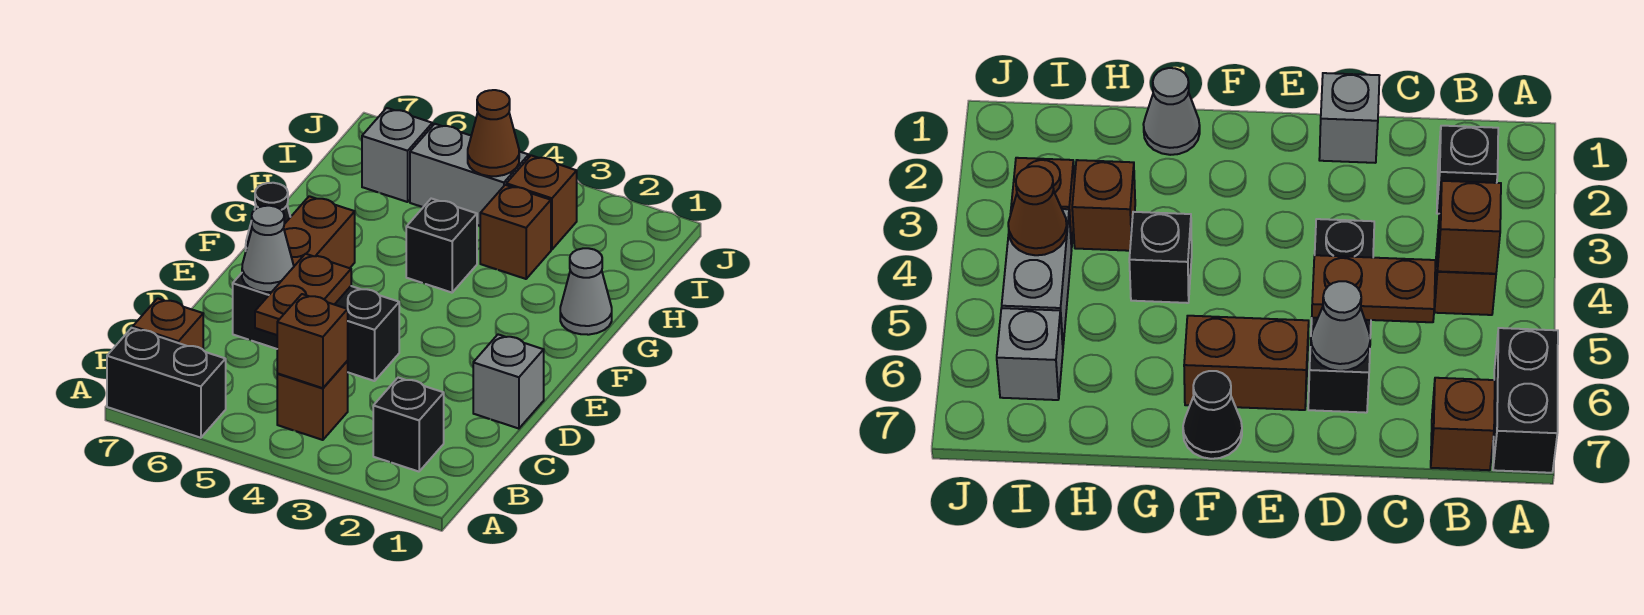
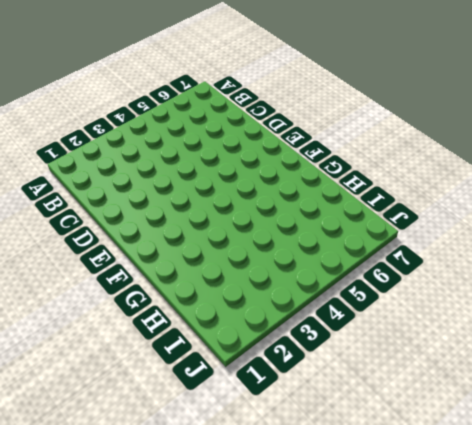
none -> black 1x2 brick [107,328,226,438]
none -> black 1x1 brick [373,378,444,472]
none -> brown 1x1 brick [277,361,348,440]

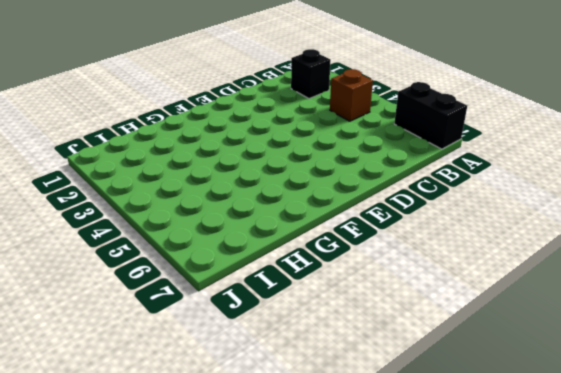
none -> brown 1x1 brick [133,298,203,349]
none -> grey 1x1 brick [473,335,544,429]
none -> black 1x3 brick [233,273,399,381]

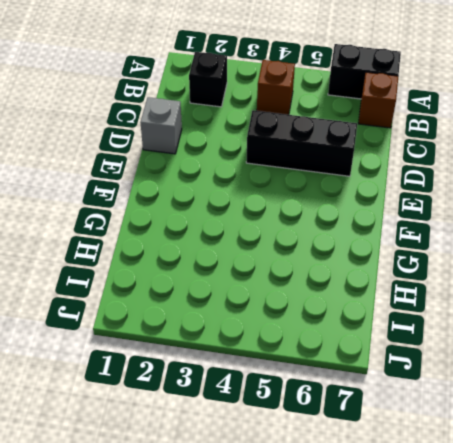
none -> brown 1x2 brick [284,196,355,268]
none -> black 1x1 cone [246,183,290,249]
none -> grey 1x1 cone [560,248,612,335]

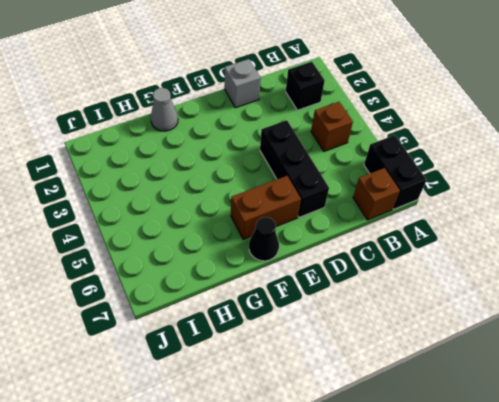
none -> black 1x1 brick [406,199,477,293]
none -> brown 1x1 brick [480,185,551,279]
none -> brown 1x1 brick [506,155,577,250]

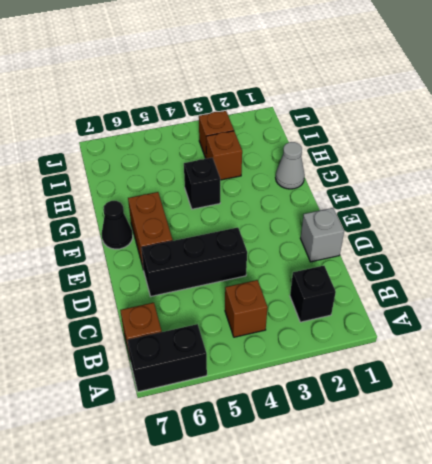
none -> grey 1x2 brick [410,124,529,226]
none -> grey 1x1 brick [362,108,432,202]
none -> brown 1x1 brick [277,294,348,388]

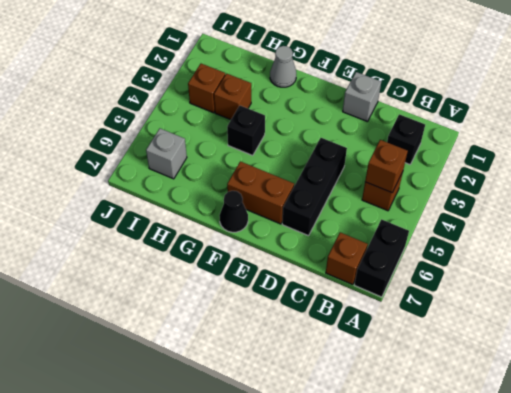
none -> grey 1x2 brick [410,124,529,226]
none -> brown 1x2 plate [255,254,351,335]
none -> grey 1x1 cone [242,206,294,292]

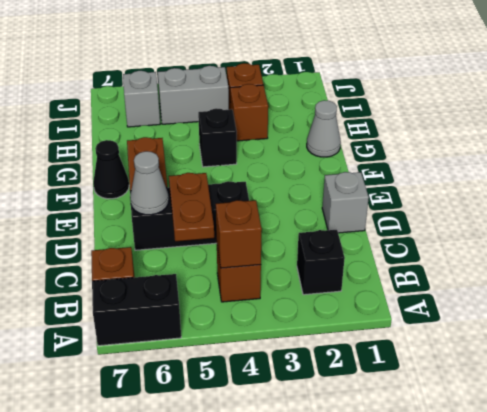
none -> brown 1x1 cone [468,90,519,176]

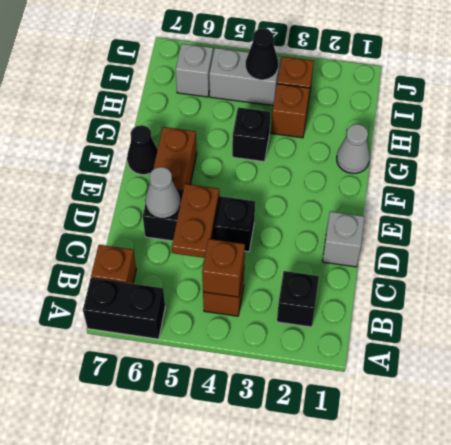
black 1x1 cone [246,28,278,80] -> brown 1x1 cone [468,90,519,176]

